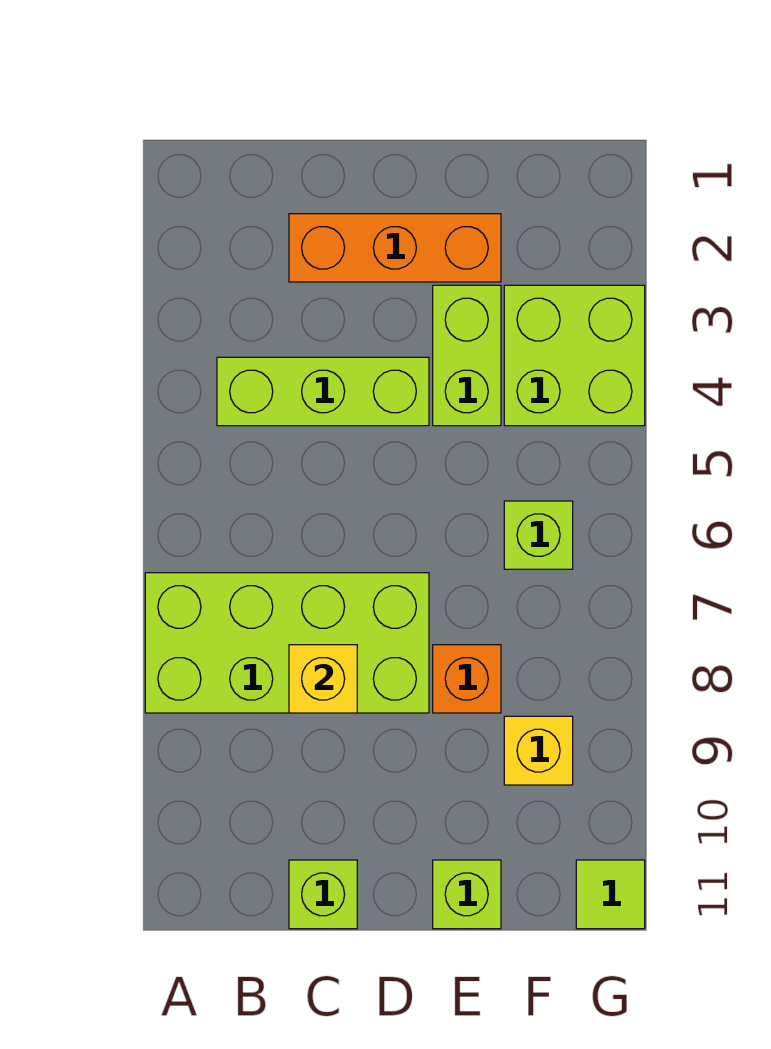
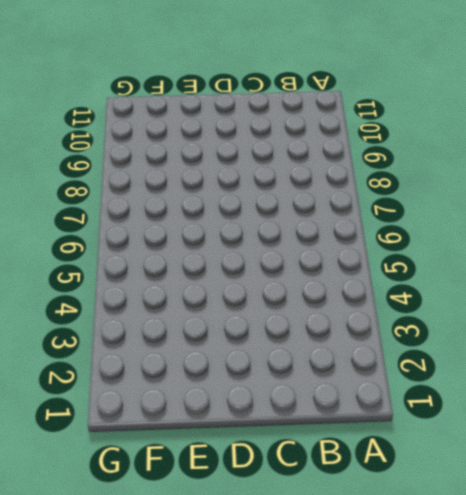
none -> lime 2x4 brick [145,573,429,713]
none -> lime 1x3 brick [217,357,429,426]
none -> orange 1x3 brick [289,214,501,282]

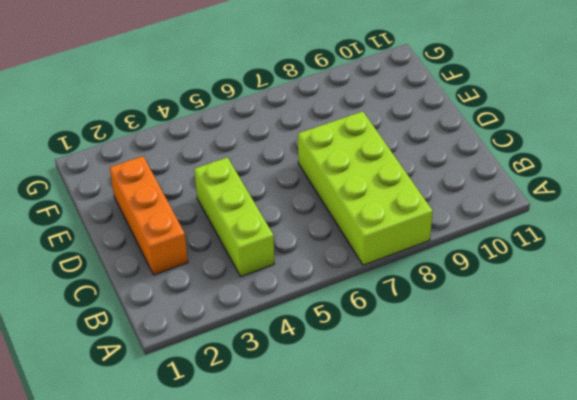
none -> lime 1x1 brick [289,860,357,929]
none -> lime 1x2 brick [433,285,501,426]
none -> orange 1x1 brick [433,645,501,713]

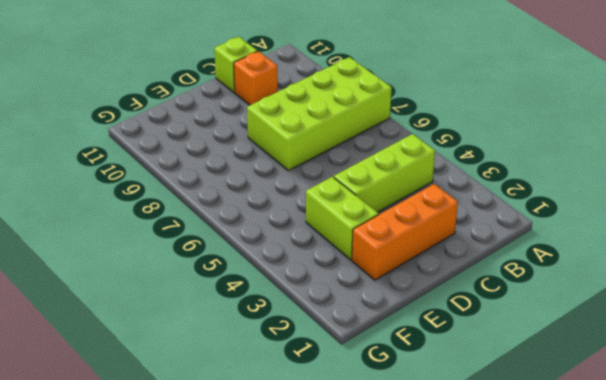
orange 1x1 brick [234,51,278,105] -> orange 1x1 brick moved to [433,645,501,713]
none -> lime 1x1 brick [433,860,501,929]
none -> lime 2x2 brick [504,285,645,426]
none -> lime 1x1 brick [504,501,573,569]

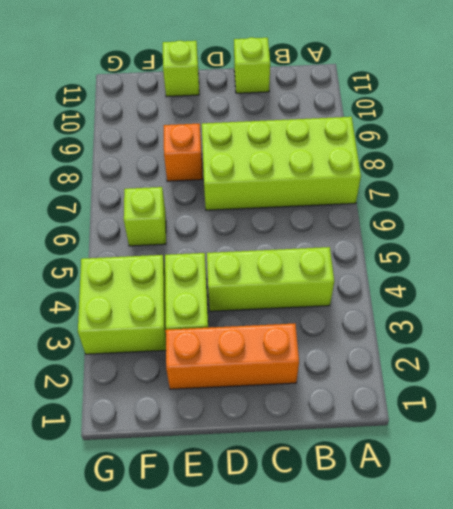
none -> yellow 1x1 brick [504,716,573,785]
none -> lime 1x1 tile [576,860,645,929]
none -> yellow 1x1 brick [289,645,357,713]

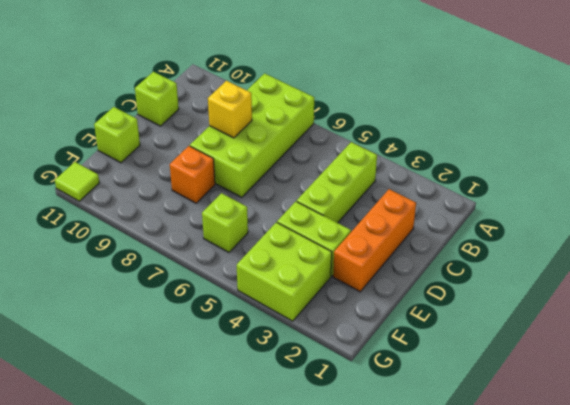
none -> yellow 1x1 brick [504,716,573,785]

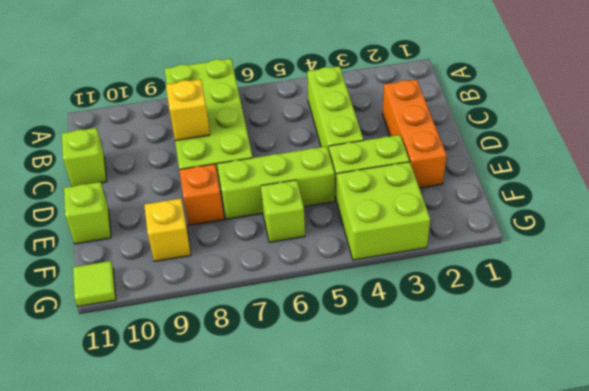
lime 1x3 brick [217,146,335,219] -> none

